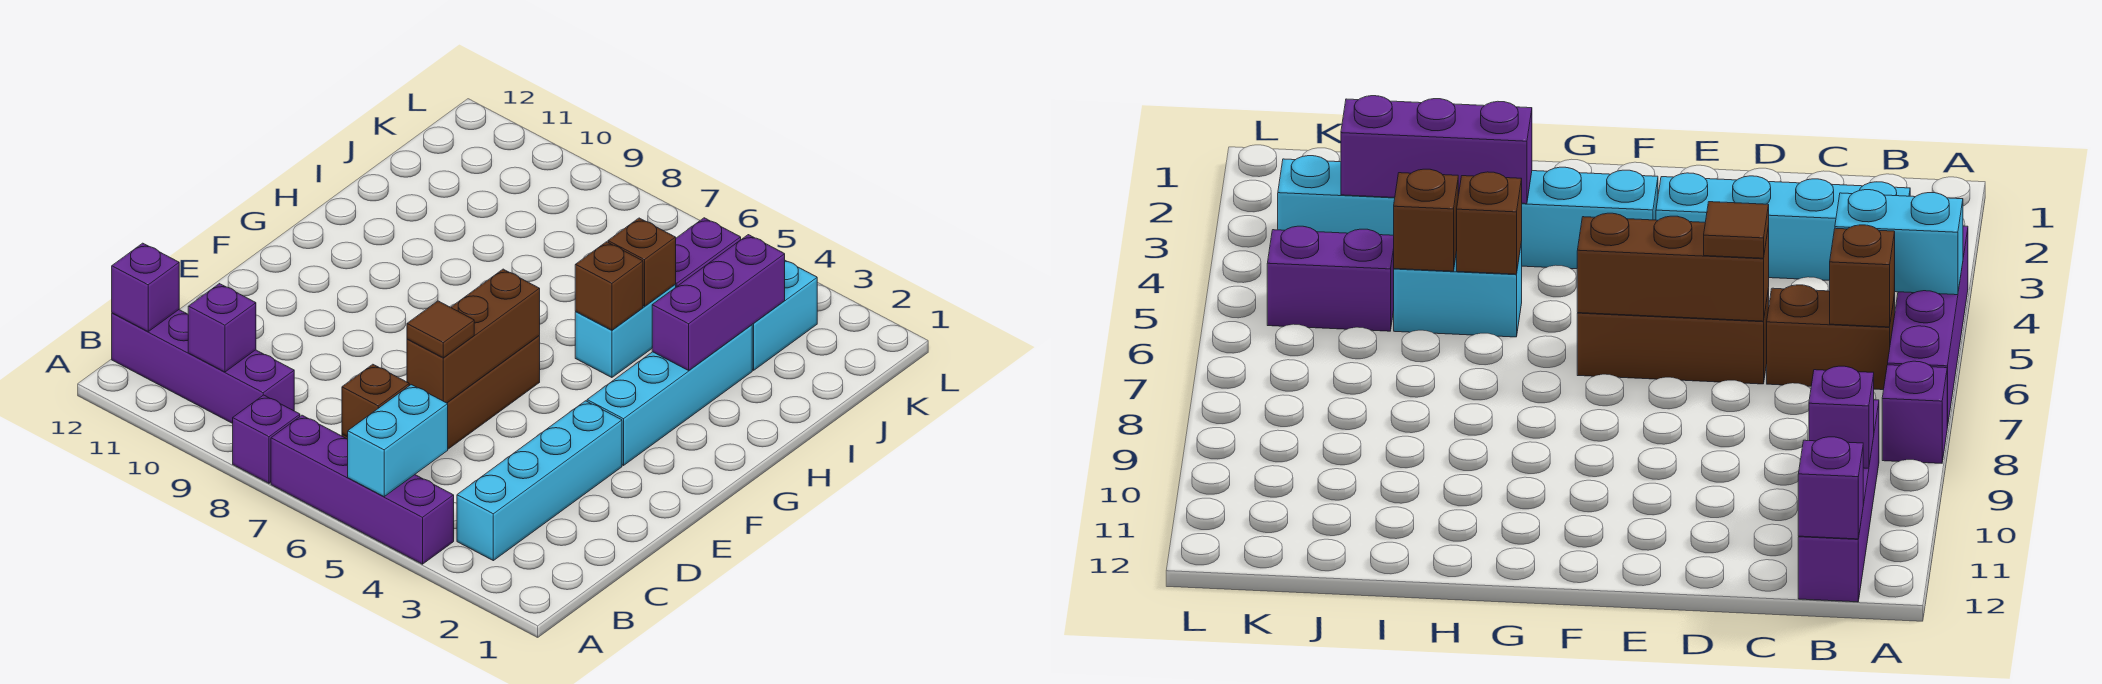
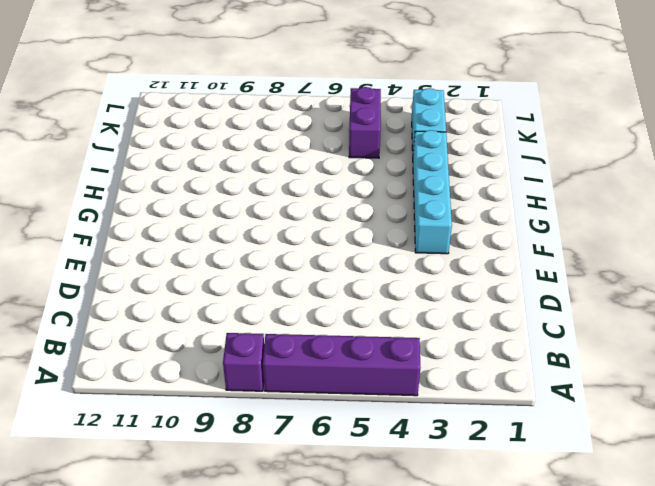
none -> cyan 1x4 brick [457,401,622,561]
none -> brown 1x2 brick [1767,285,1895,390]
none -> purple 1x4 brick [112,310,294,424]

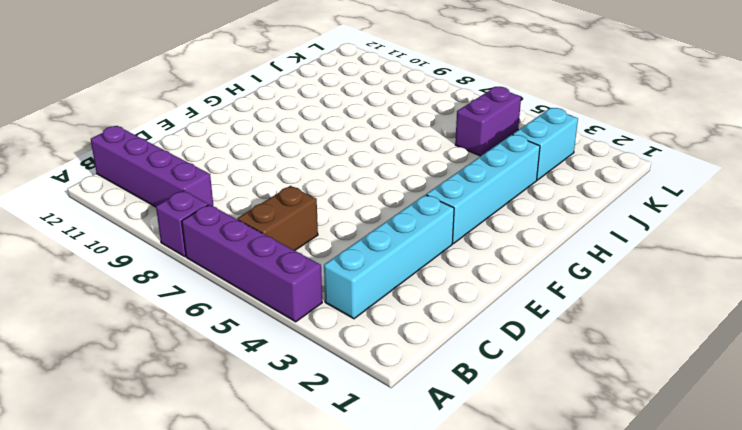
none -> brown 1x3 brick [447,336,540,449]
none -> cyan 1x2 brick [575,285,676,378]
none -> cyan 1x2 brick [348,385,448,497]

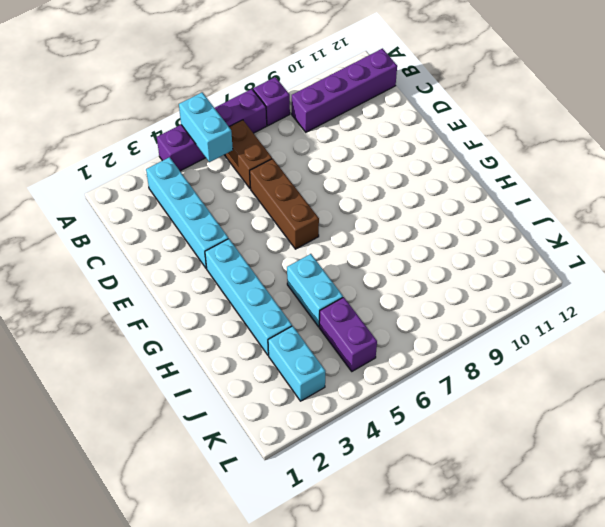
none -> brown 1x1 brick [342,364,409,437]
none -> purple 1x1 brick [188,284,256,372]
none -> purple 1x1 brick [112,243,179,331]

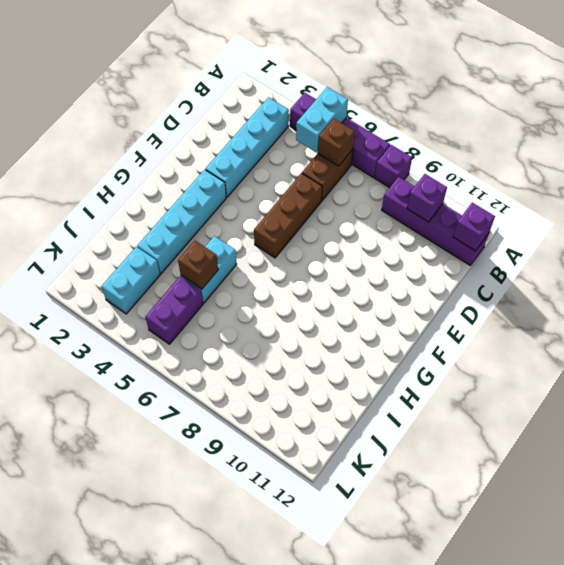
none -> brown 1x3 brick [407,269,540,403]
none -> purple 1x3 brick [652,235,785,370]
none -> brown 1x1 brick [575,242,643,330]

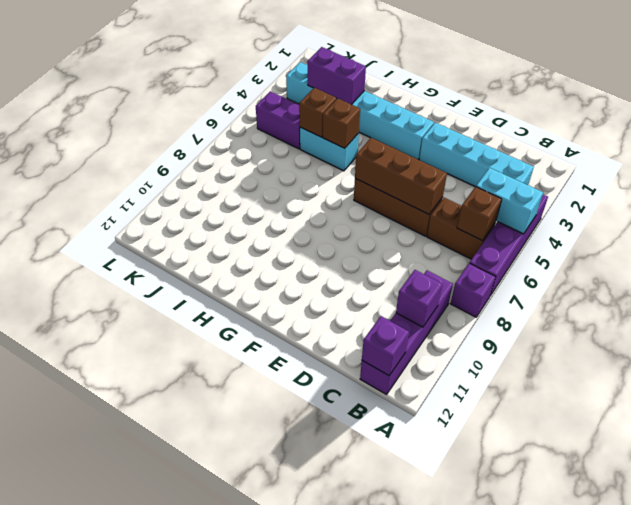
purple 1x2 brick [307,47,366,105] -> purple 1x3 brick [652,235,785,370]
none -> brown 1x1 tile [407,301,474,358]

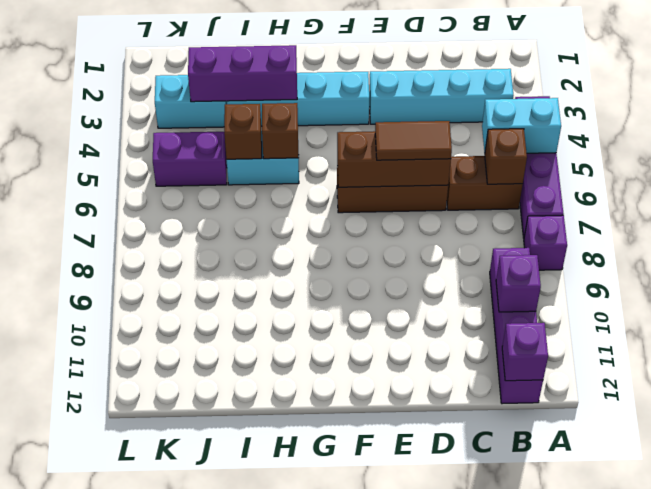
brown 1x2 tile [375,121,452,160] -> brown 1x1 tile [407,301,474,358]

